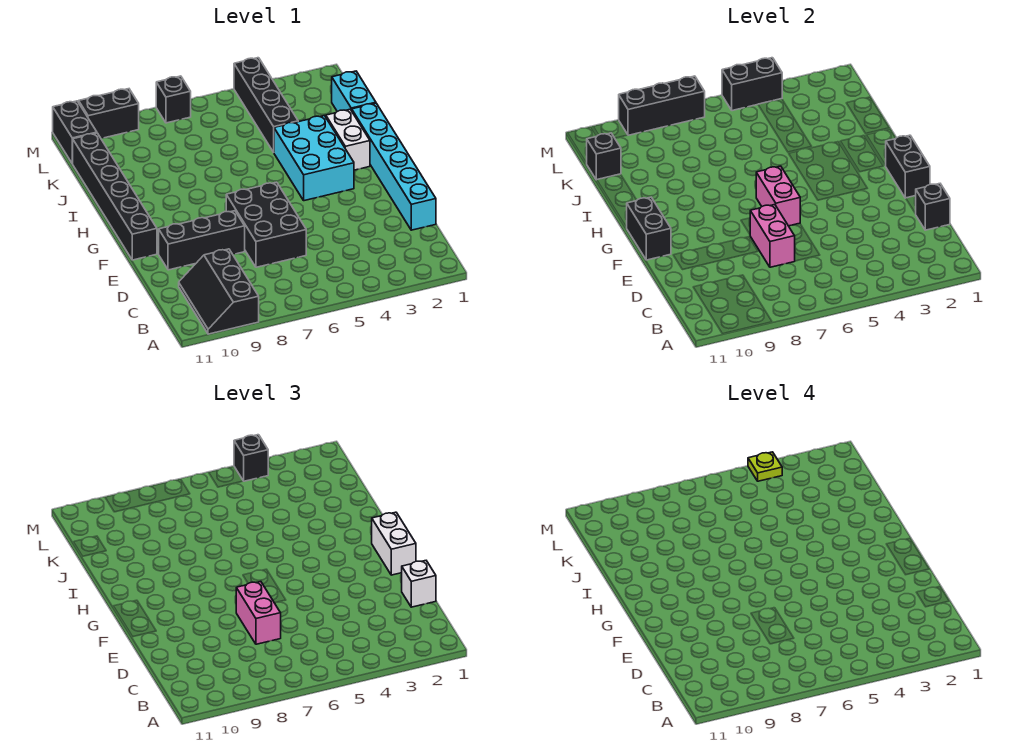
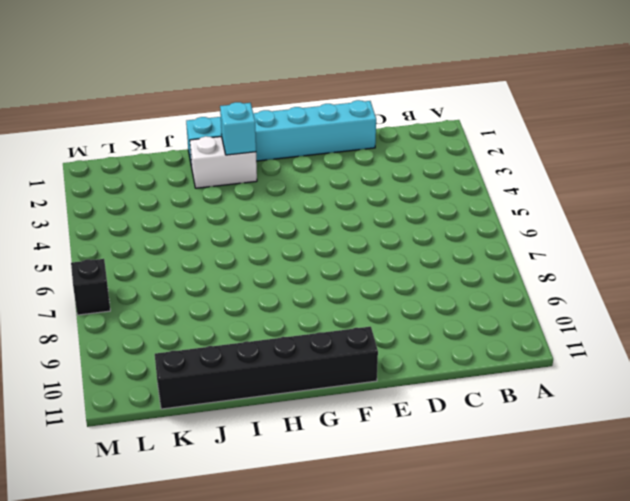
cyan 1x1 brick [220,102,256,155] -> none
none -> black 2x3 slope [179,249,259,334]
none -> black 2x3 brick [226,182,306,267]
none -> black 1x3 brick [159,211,245,270]

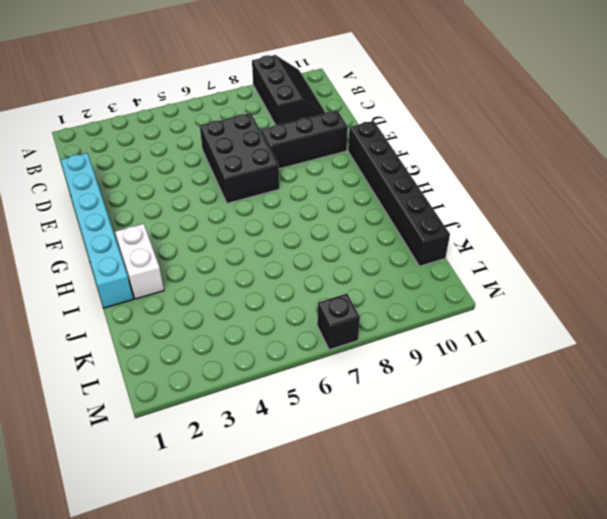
none -> cyan 2x3 brick [274,116,354,201]
none -> cyan 1x2 brick [332,71,376,112]
none -> black 1x4 brick [234,58,298,152]

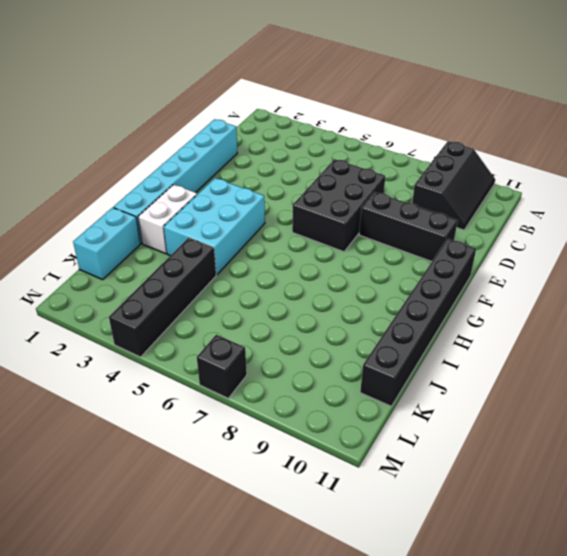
none -> black 1x2 brick [53,101,97,164]
none -> black 1x2 brick [79,89,139,139]
none -> black 1x1 brick [916,184,950,230]

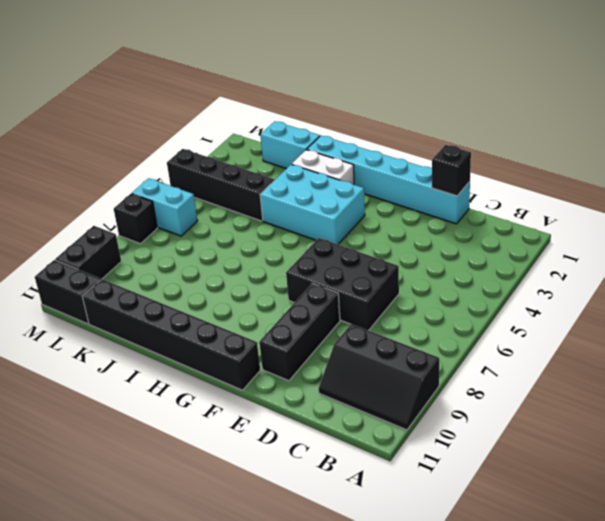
cyan 1x2 brick [132,178,198,236] -> none
none -> pink 1x2 brick [750,205,795,267]
none -> black 1x2 brick [885,135,930,198]
none -> pink 1x2 brick [756,166,800,226]

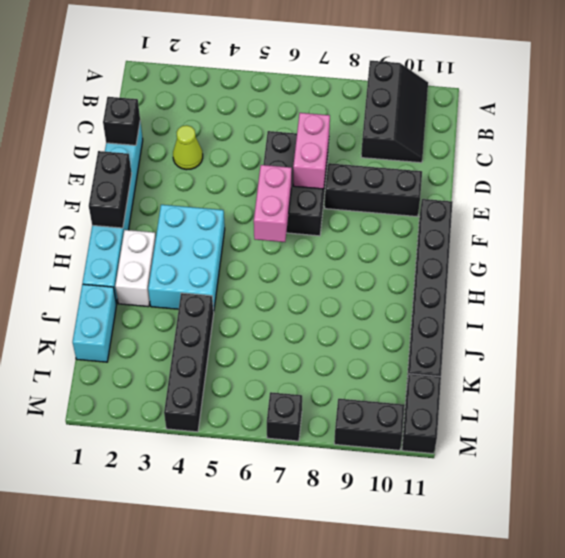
lime 1x1 cone [173,125,203,170] -> none
none -> black 1x2 brick [626,197,671,260]
none -> black 1x1 brick [587,133,621,180]
none -> black 1x2 brick [722,58,782,111]

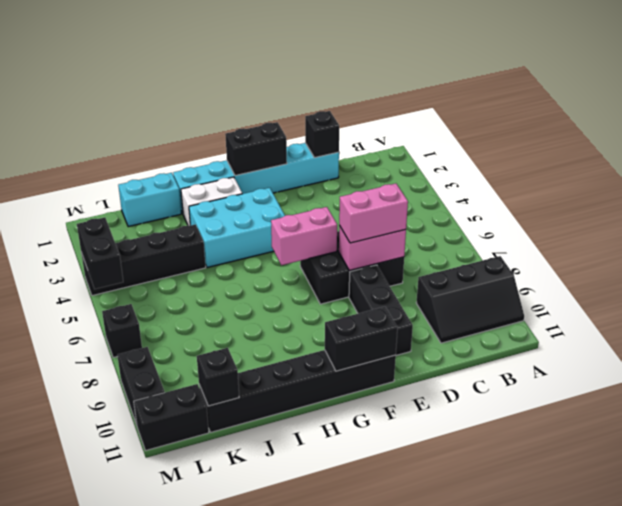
none -> black 1x3 brick [619,76,705,135]
none -> white 1x1 brick [402,561,436,607]
none -> white 1x2 brick [372,512,416,575]

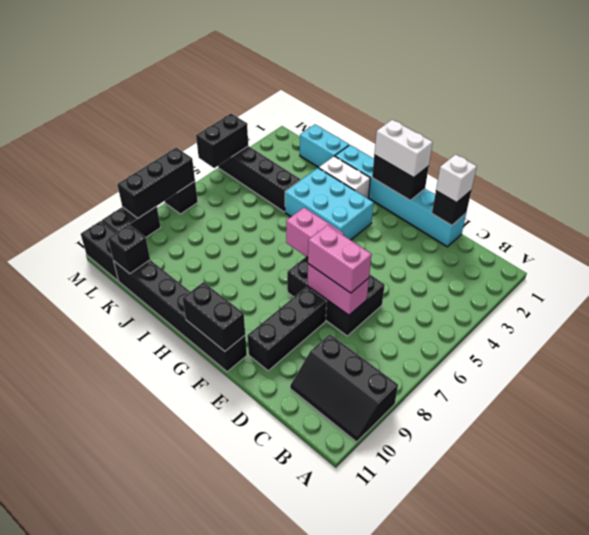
none -> black 1x1 brick [234,435,268,481]
none -> lime 1x1 plate [748,452,782,481]

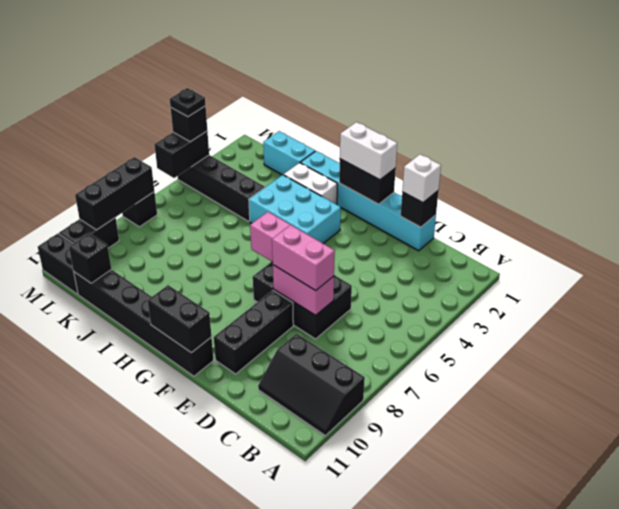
black 1x1 plate [170,88,206,117] -> lime 1x1 plate [748,452,782,481]

